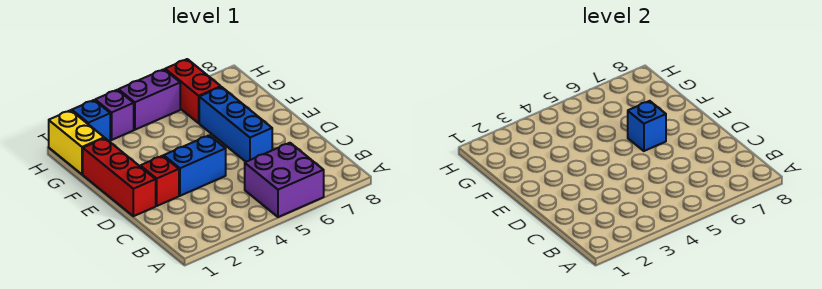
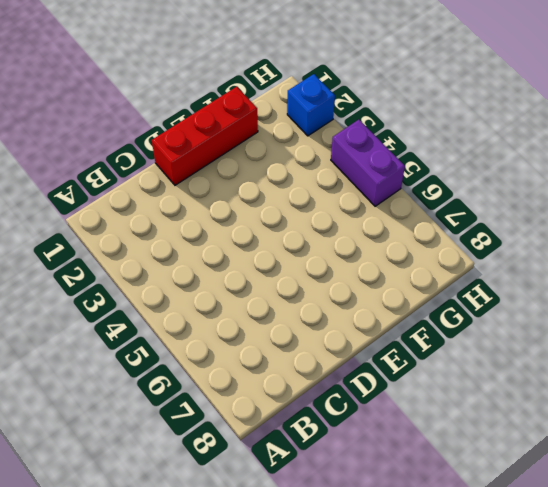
none -> purple 2x2 brick [245,143,324,217]
none -> red 1x1 brick [140,156,179,206]

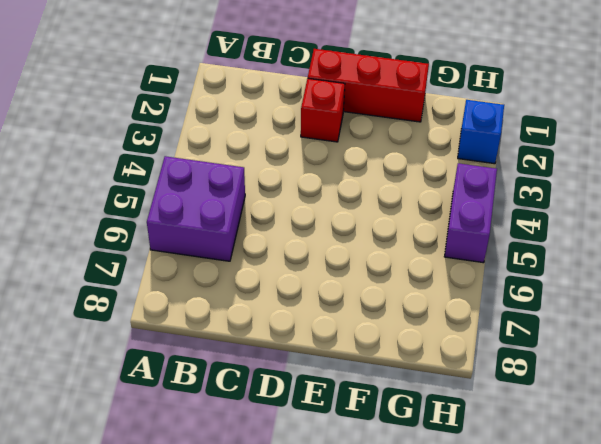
none -> blue 1x2 brick [164,135,226,196]
none -> blue 1x3 brick [199,87,272,162]

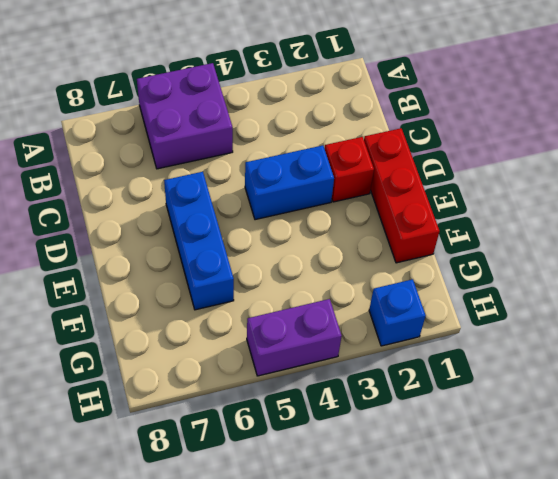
none -> yellow 1x2 brick [49,110,104,174]
none -> red 1x2 brick [165,59,221,123]

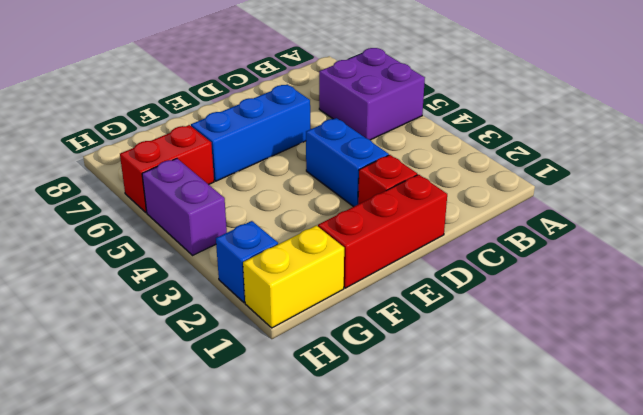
none -> purple 1x1 brick [95,90,134,140]
none -> blue 1x1 brick [628,101,666,151]

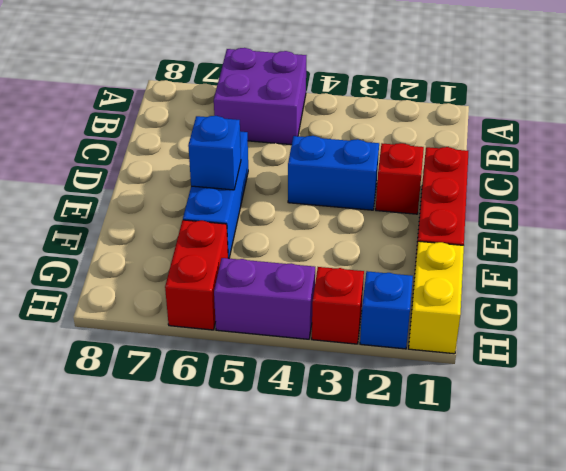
red 1x1 brick [312,267,364,344] -> purple 1x1 brick [95,90,134,140]

